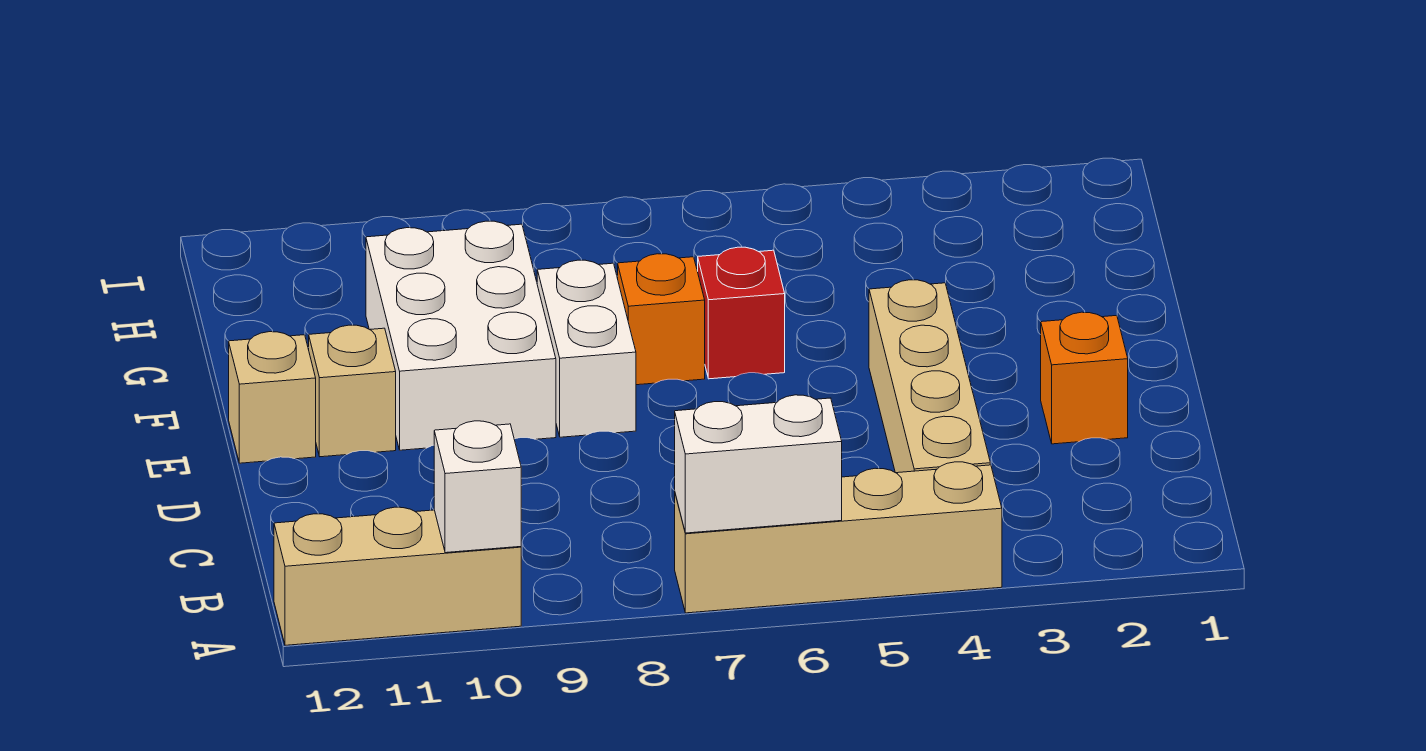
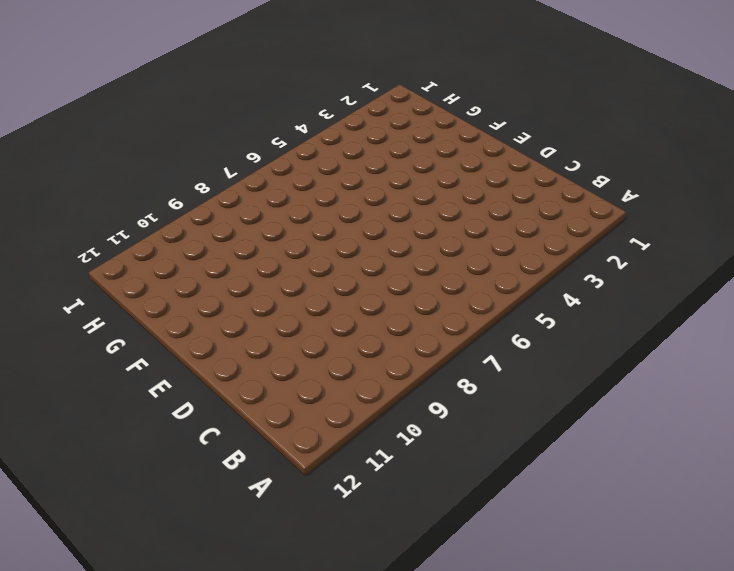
none -> tan 1x4 brick [675,462,1002,613]
none -> tan 1x3 brick [274,507,521,645]
none -> tan 1x4 brick [869,280,990,473]

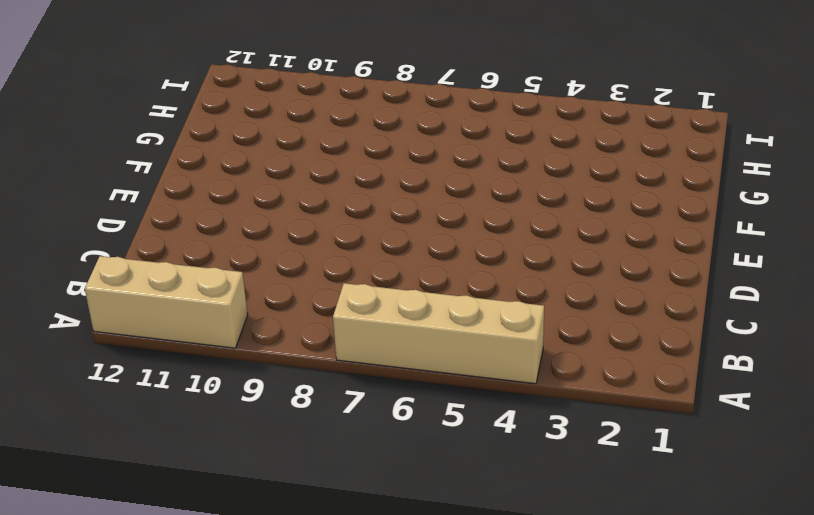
none -> tan 1x4 brick [869,280,990,473]
none -> orange 1x1 brick [1041,312,1128,444]
none -> white 1x2 brick [537,260,636,437]

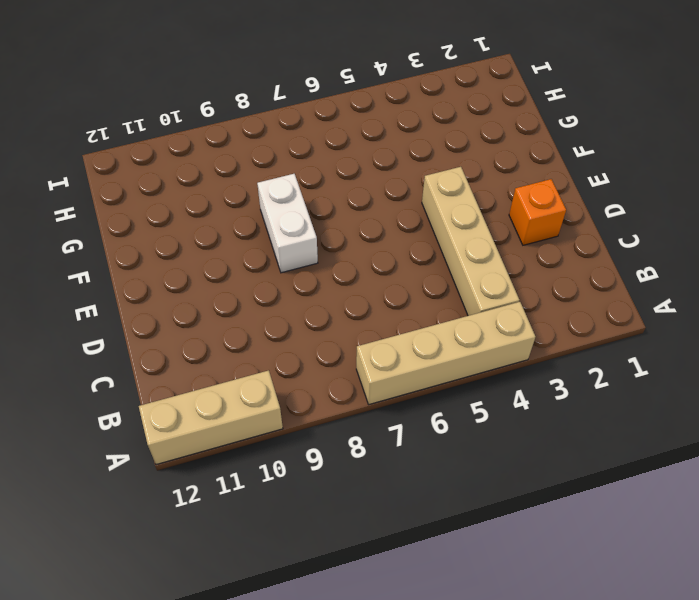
none -> white 2x3 brick [366,221,556,450]
none -> tan 1x1 brick [309,325,396,457]
none -> tan 1x1 brick [229,332,316,463]

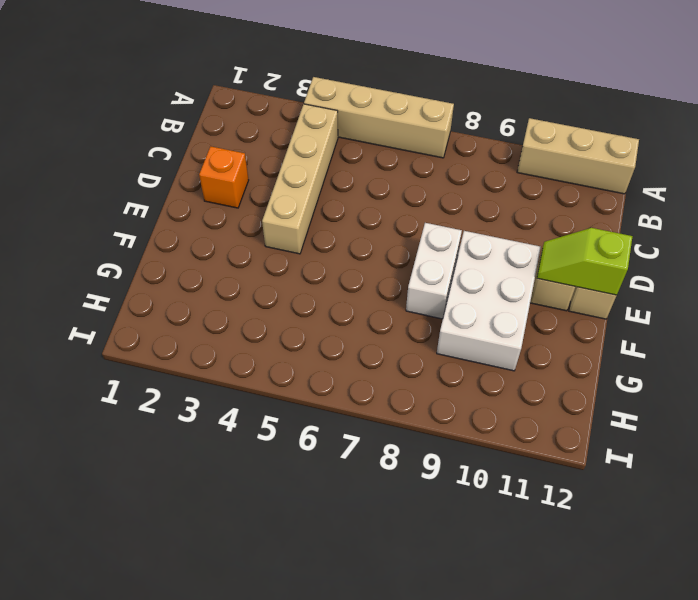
lime 1x2 slope [537,228,633,295] -> none
none -> red 1x1 brick [698,247,785,379]
none -> orange 1x1 brick [618,254,705,385]
none -> white 1x2 brick [675,395,842,533]

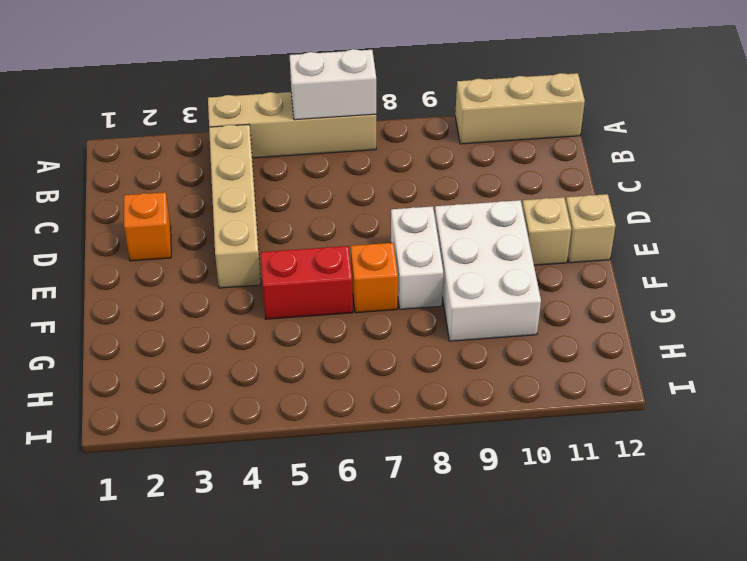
red 1x2 brick [261,246,353,319] -> red 1x1 brick [698,247,785,379]
none -> white 1x1 brick [434,421,521,553]

